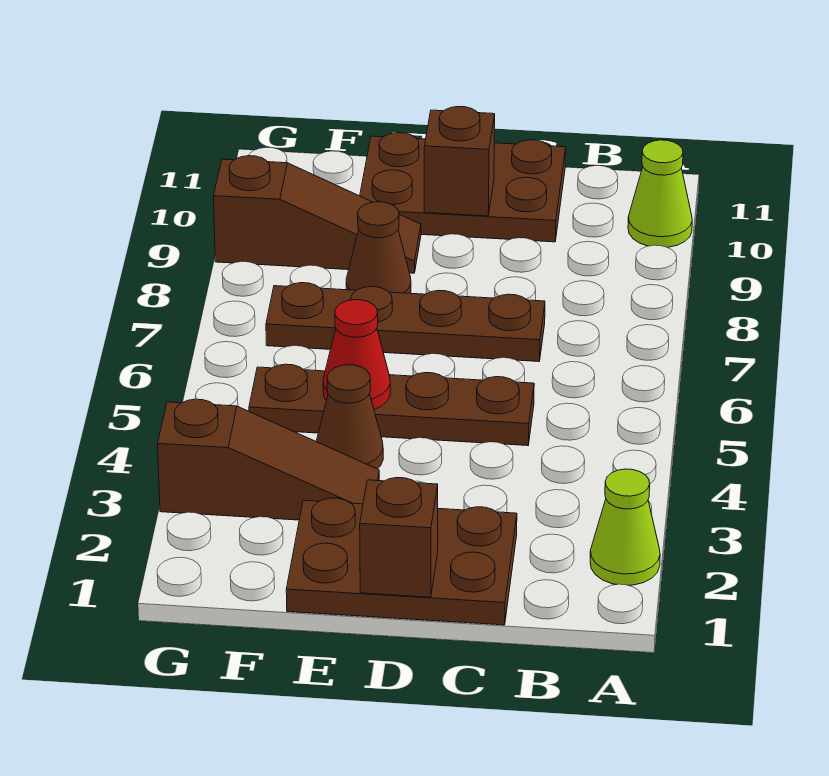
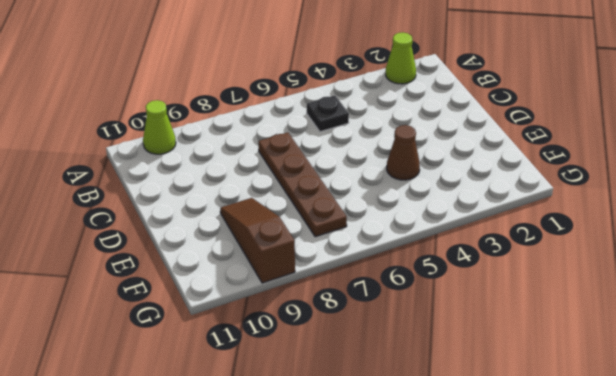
black 1x1 plate [307,95,349,132] -> none
none -> brown 2x3 plate [286,498,517,625]
none -> brown 1x4 plate [249,364,534,446]
none -> brown 2x3 plate [360,133,566,242]

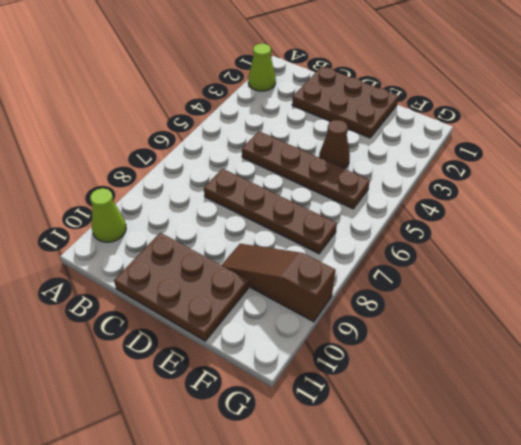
none -> brown 1x3 slope [158,399,379,520]
none -> brown 1x1 cone [346,202,411,293]
none -> brown 1x1 brick [360,478,438,597]

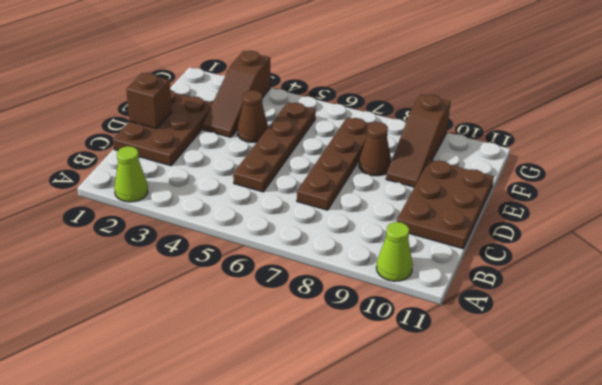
none -> brown 1x1 brick [424,107,495,216]
none -> red 1x1 cone [323,300,390,409]

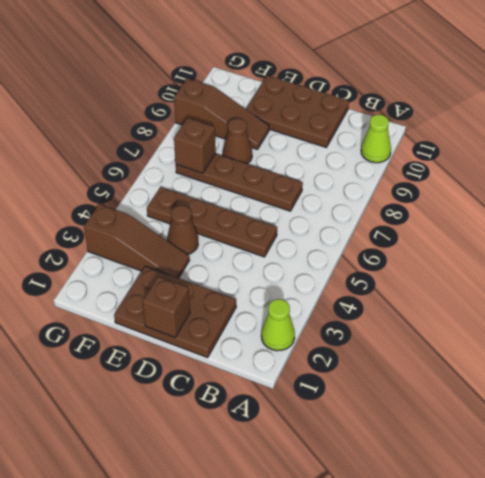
brown 1x1 brick [174,118,216,173] -> brown 1x1 brick moved to [424,107,495,216]
none -> red 1x1 cone [323,300,390,409]

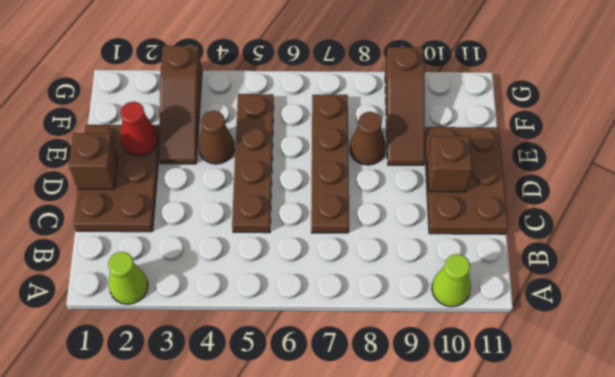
red 1x1 cone [120,102,158,156] -> red 1x1 cone moved to [323,300,390,409]

